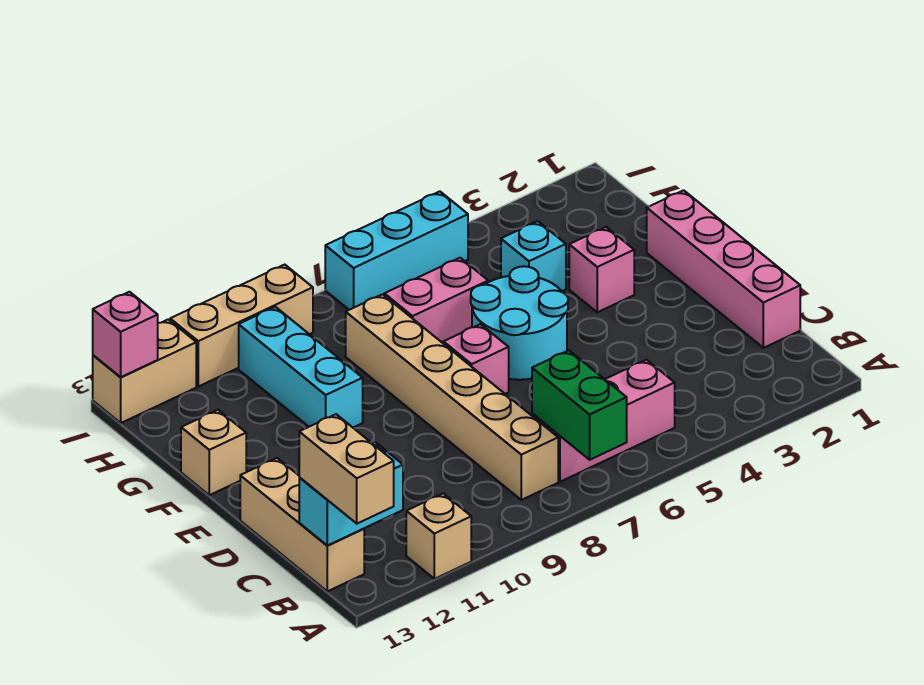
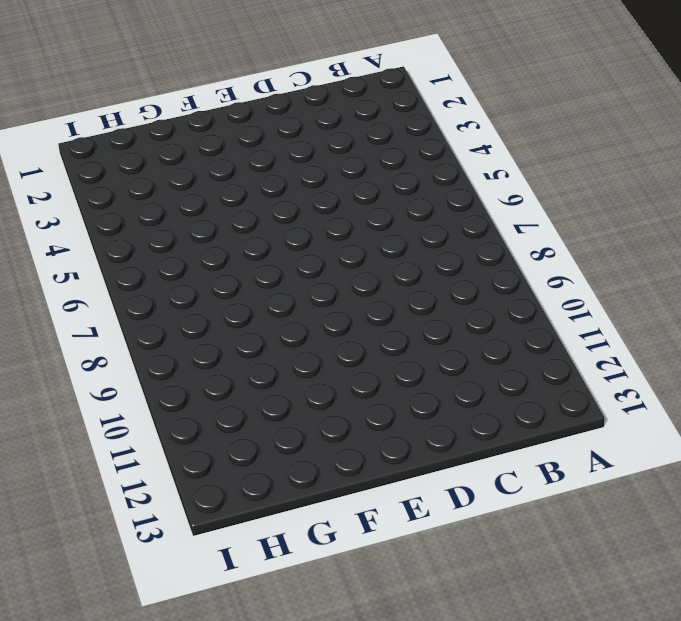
none -> tan 1x1 brick [406,494,471,579]
none -> pink 1x3 brick [532,360,675,482]
none -> tan 1x6 brick [346,294,558,500]

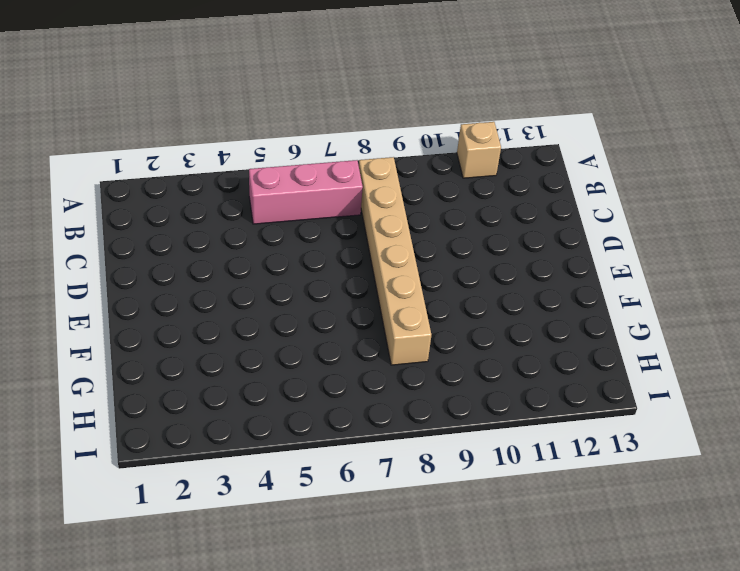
none -> tan 1x3 brick [240,458,364,591]
none -> pink 1x4 brick [647,190,800,348]
none -> cyan 2x2 round brick [471,266,568,380]

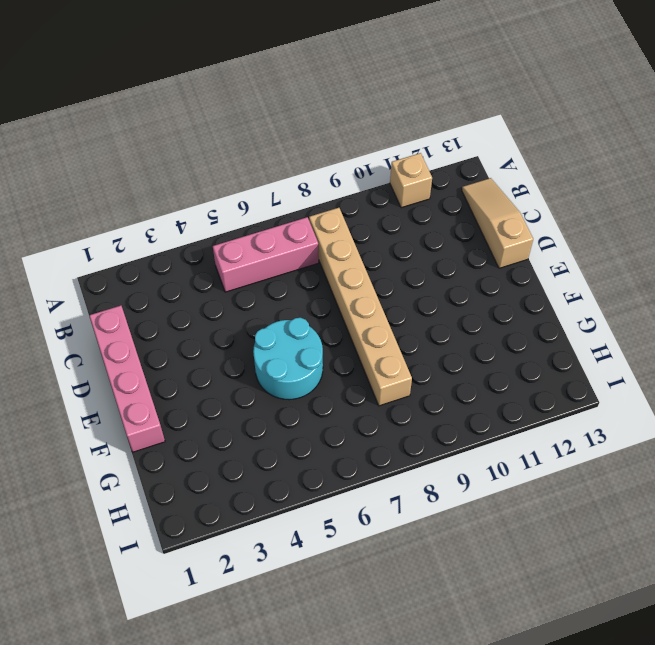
tan 1x3 slope [462,178,533,268] -> tan 1x3 brick [240,458,364,591]
none -> pink 1x1 brick [443,324,509,394]
none -> pink 1x1 brick [569,227,634,312]
none -> cyan 1x3 brick [239,307,363,427]

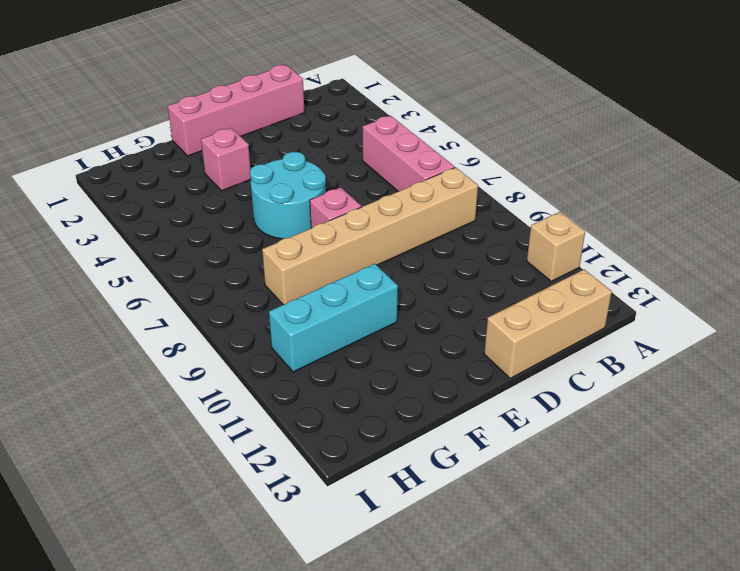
none -> tan 1x1 brick [181,410,246,495]
none -> cyan 1x1 brick [501,221,566,291]
none -> pink 1x2 brick [384,258,488,343]

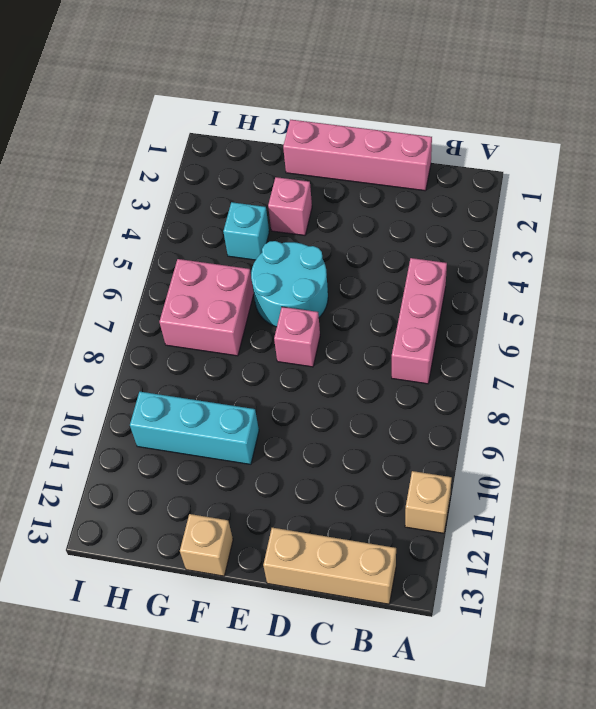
pink 2x2 brick [159,259,254,356] -> pink 1x2 brick [384,258,488,343]
none -> tan 1x6 brick [346,294,558,500]
none -> cyan 1x3 brick [325,191,468,310]
none -> tan 1x3 brick [170,265,313,386]

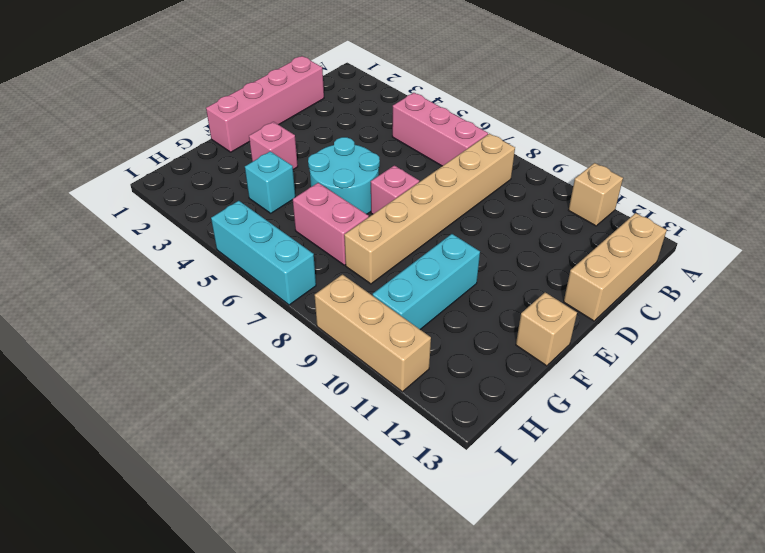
none -> tan 1x2 brick [93,319,196,423]
none -> green 1x2 brick [532,350,627,460]
none -> cyan 1x2 brick [299,442,403,545]

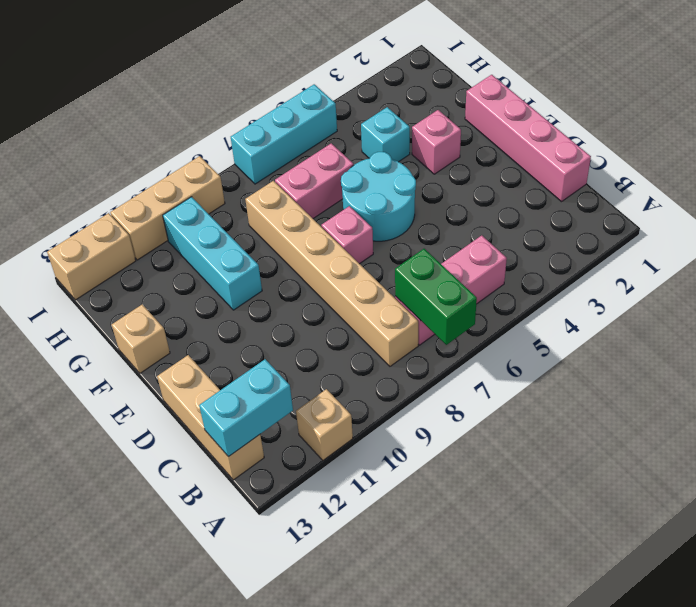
none -> pink 1x1 brick [93,292,158,377]
none -> tan 1x2 brick [299,414,394,524]

